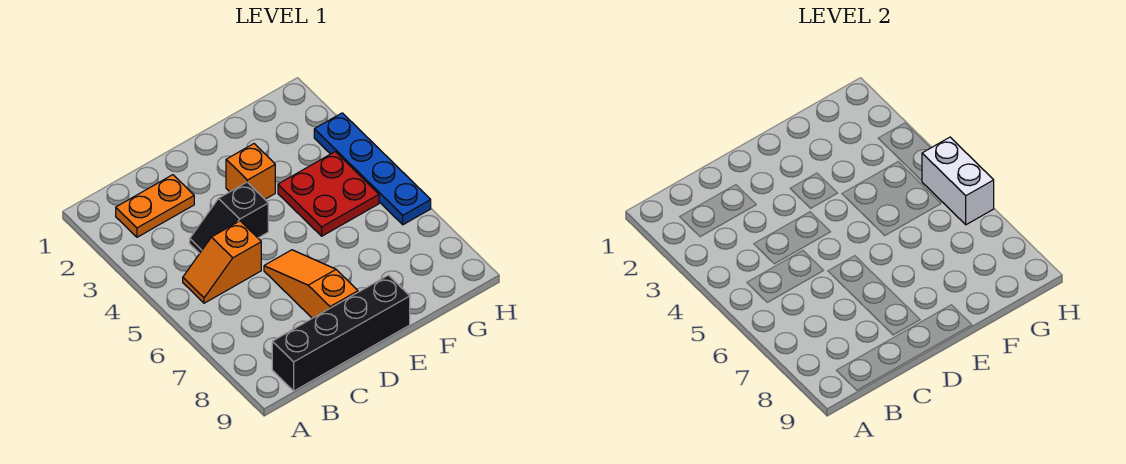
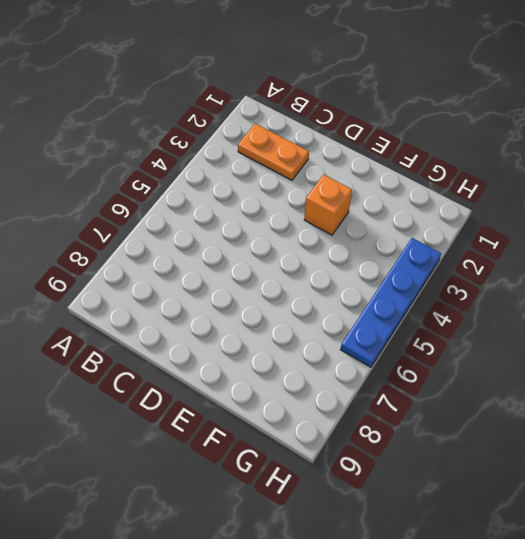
none -> orange 1x2 slope [183,221,261,303]
none -> black 1x4 brick [272,275,410,391]

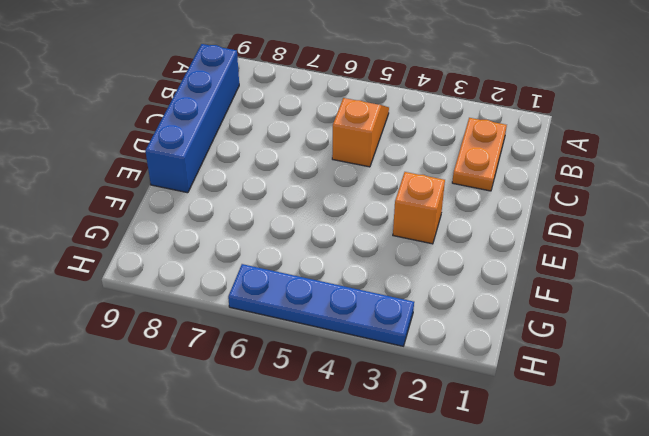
blue 1x4 brick [145,44,239,193] -> black 1x4 brick [272,275,410,391]
none -> black 1x2 slope [190,182,268,253]
none -> orange 1x3 slope [264,250,358,318]

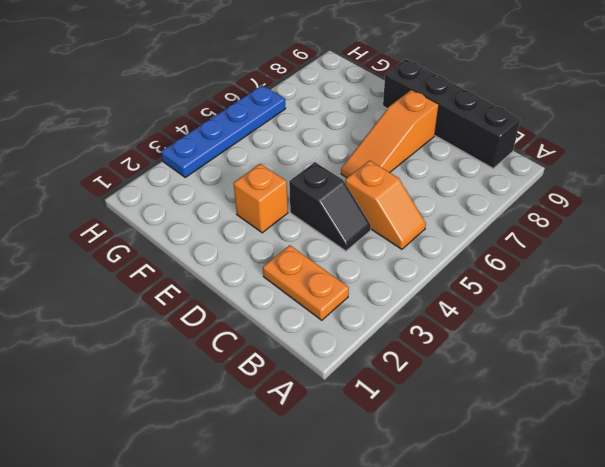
none -> red 2x2 plate [278,152,379,236]
none -> white 1x2 brick [922,137,994,225]

